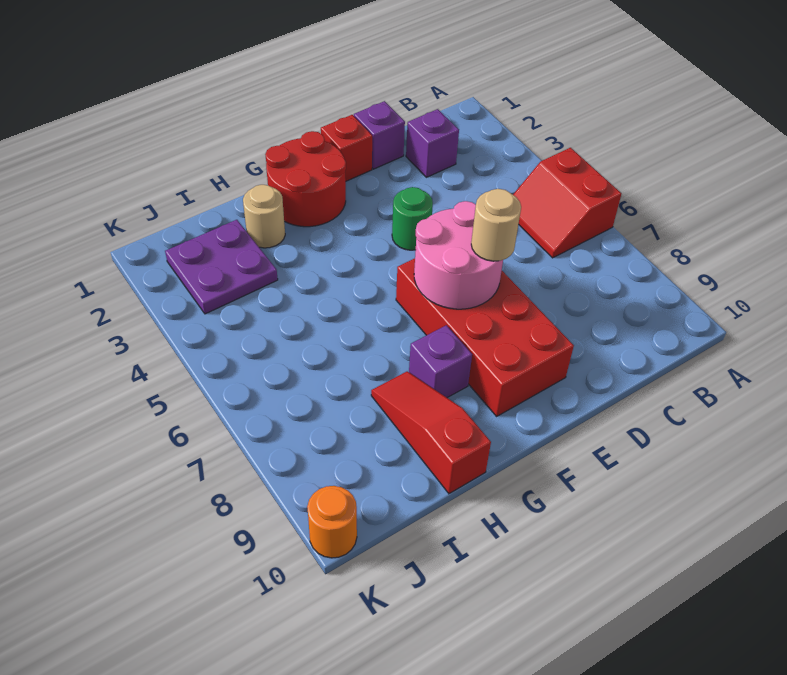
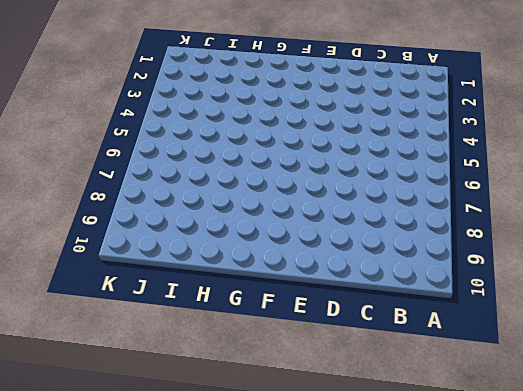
none -> red 2x2 slope [513,148,621,258]
none -> purple 1x1 brick [406,109,459,177]
none -> purple 1x1 brick [354,101,405,169]

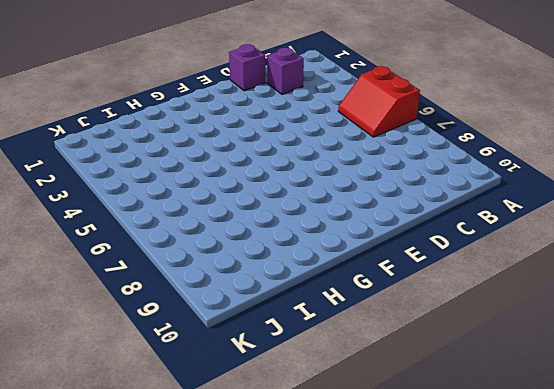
none -> red 1x1 brick [321,115,372,181]
none -> green 1x1 round brick [392,187,433,250]
none -> red 2x4 brick [396,258,574,416]

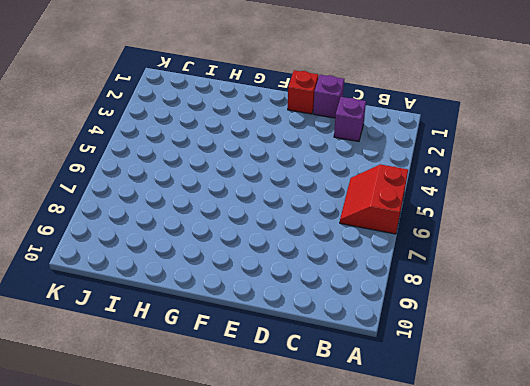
none -> green 1x1 round brick [392,187,433,250]
none -> red 2x4 brick [396,258,574,416]
none -> red 2x2 round brick [265,131,346,227]

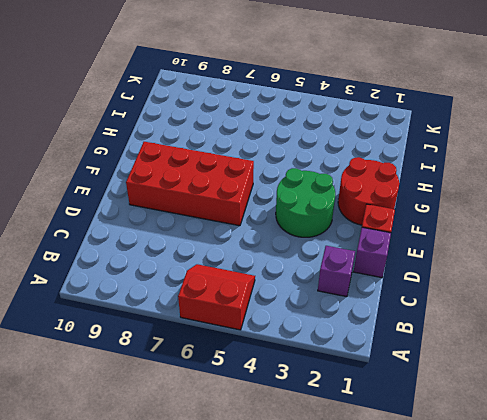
green 2x2 round brick [276,168,335,237] -> green 1x1 round brick [392,187,433,250]
none -> purple 1x1 brick [409,325,472,398]
none -> tan 1x1 round brick [243,185,285,248]
none -> red 1x3 slope [371,371,491,494]

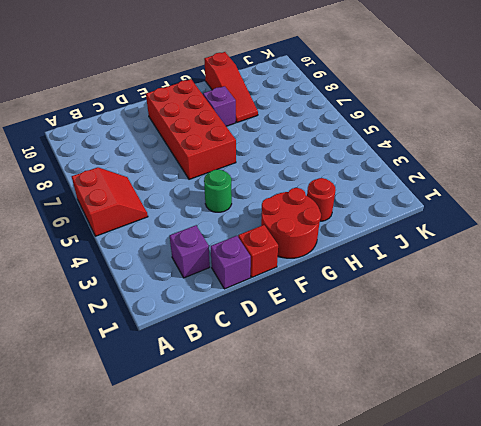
red 1x1 round brick [307,178,335,221] -> tan 1x1 round brick [243,185,285,248]
none -> purple 2x2 plate [165,220,278,314]
none -> orange 1x1 round brick [307,486,357,558]
none -> pink 2x2 round brick [414,201,503,309]

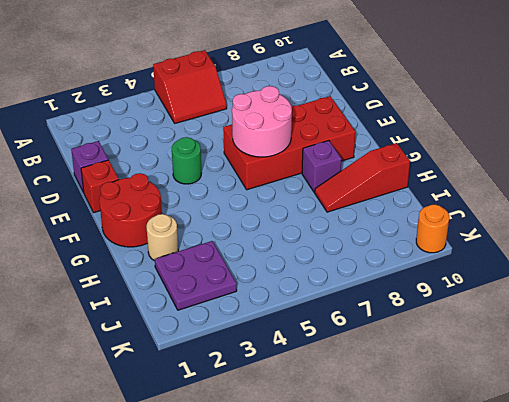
none -> purple 1x1 brick [406,109,459,177]
none -> tan 1x1 round brick [471,189,521,261]

